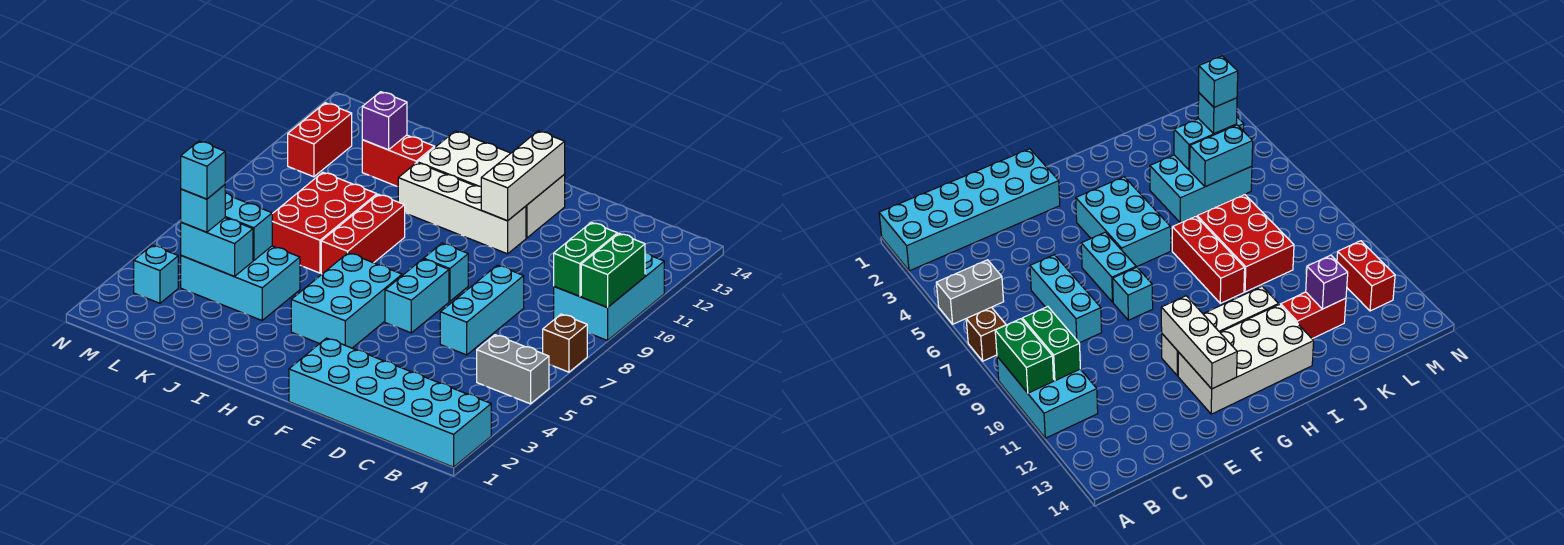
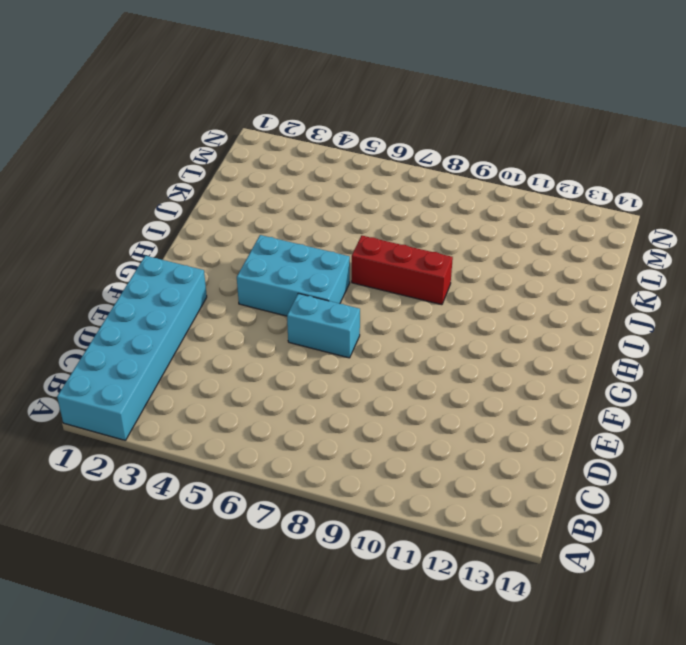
none -> grey 1x2 brick [477,335,549,404]
none -> brown 1x1 brick [543,314,587,372]
none -> cyan 2x3 brick [554,252,664,341]

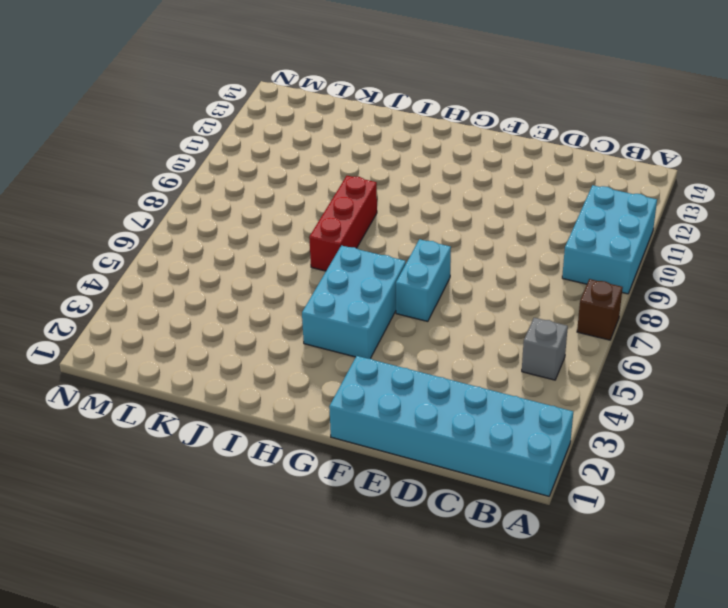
grey 1x1 brick [522,318,568,380] -> grey 1x2 brick [477,335,549,404]
none -> cyan 1x3 brick [440,265,524,355]
none -> cyan 1x1 brick [424,243,468,301]
none -> white 1x4 brick [398,163,526,254]

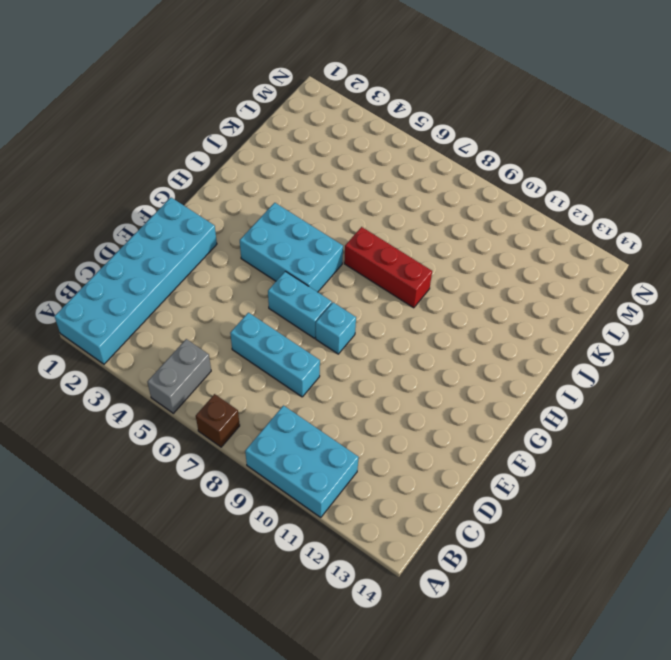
none -> white 1x4 brick [398,163,526,254]
none -> white 2x4 brick [418,131,565,238]
none -> cyan 2x3 brick [181,246,300,320]

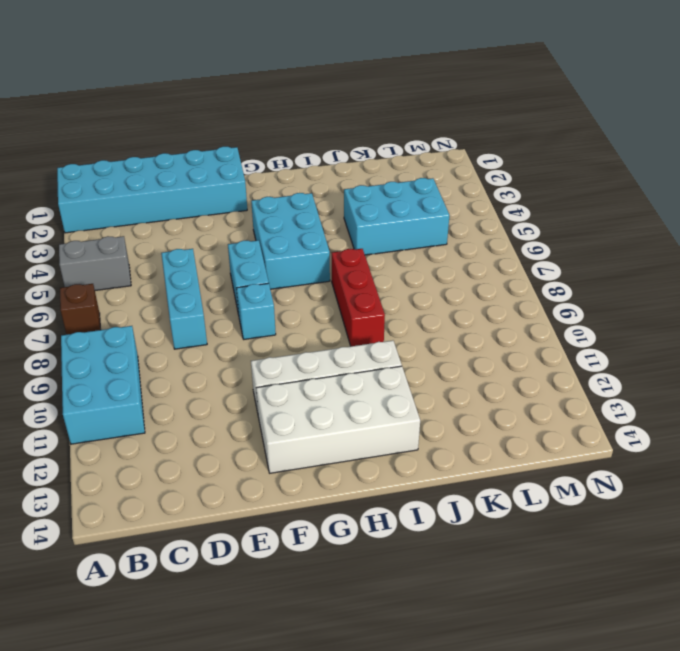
none -> red 2x3 brick [272,172,377,273]
none -> red 1x2 brick [362,135,435,187]
none -> cyan 1x1 brick [134,245,178,303]

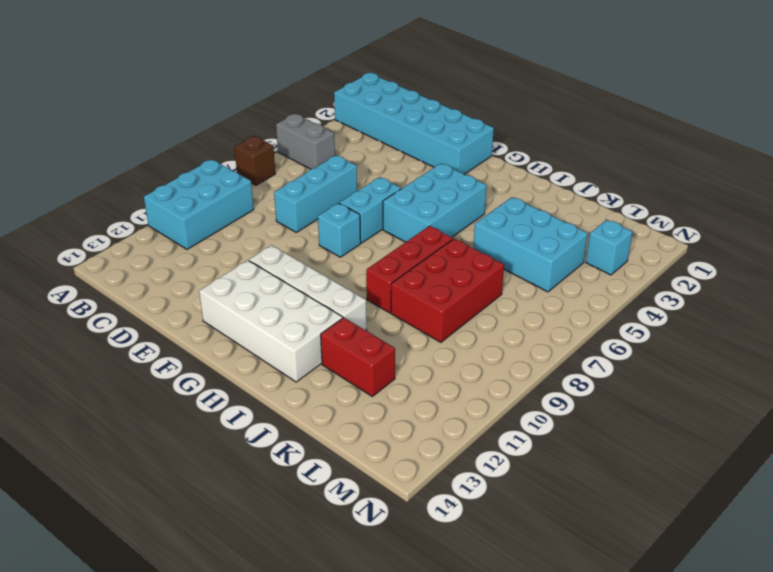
none -> red 1x2 brick [288,103,352,177]
none -> green 1x2 brick [581,234,645,307]
none -> green 1x2 brick [554,222,617,296]

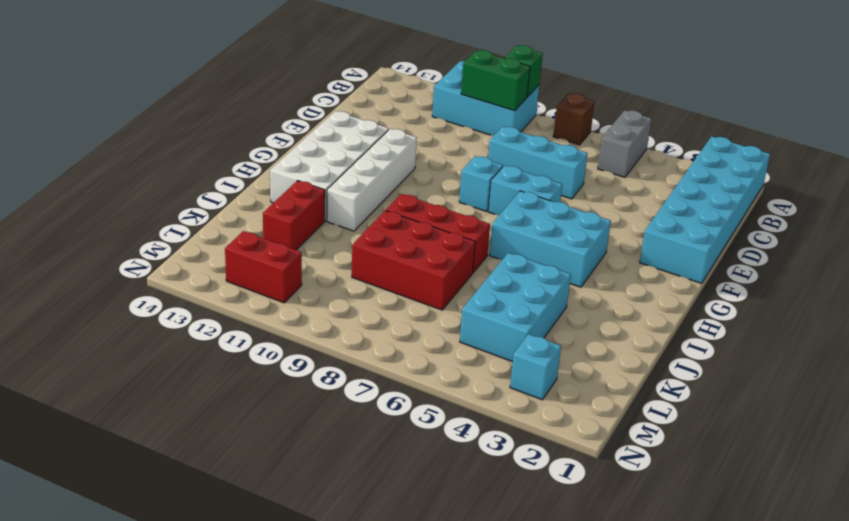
green 1x1 brick [504,45,543,97] -> green 1x2 brick [581,234,645,307]
none -> white 1x3 brick [481,131,565,221]
none -> cyan 1x2 brick [181,218,253,276]
none -> cyan 1x2 brick [225,193,272,261]

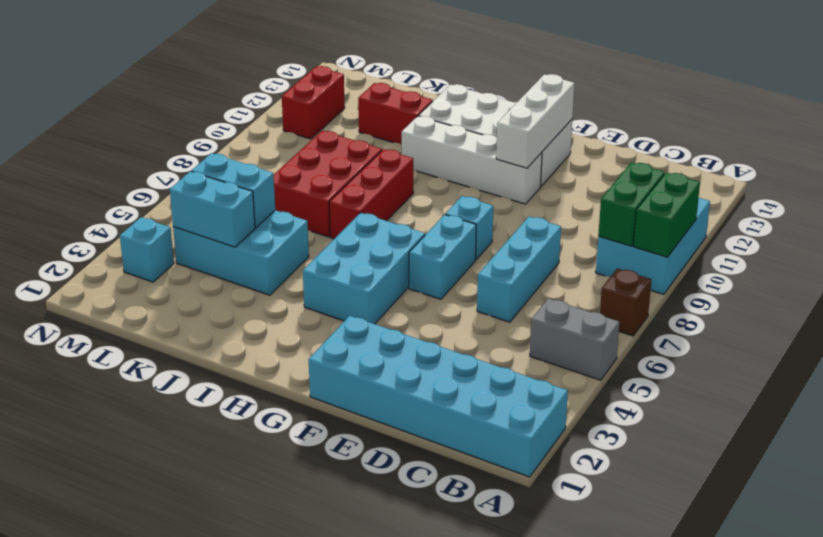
none -> purple 1x1 brick [362,92,407,150]
none -> cyan 1x1 brick [181,185,225,232]
none -> cyan 1x1 brick [181,141,225,199]

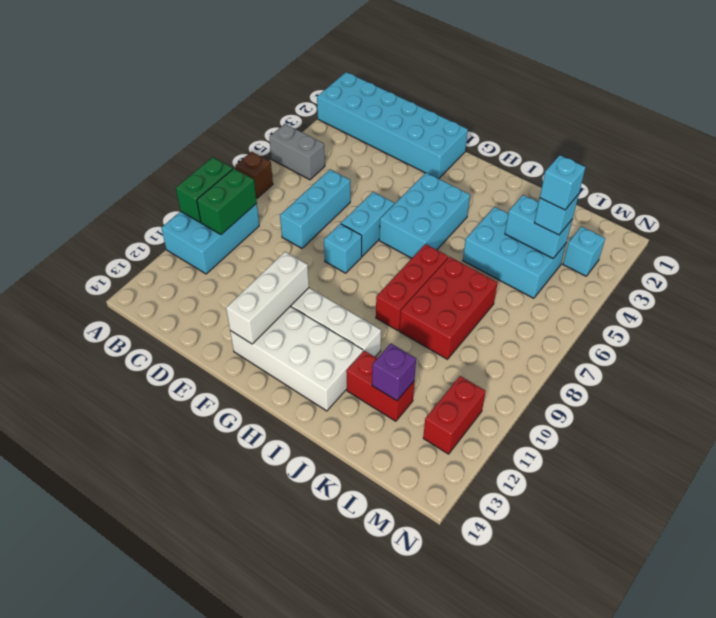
none -> cyan 1x2 brick [225,193,272,261]

